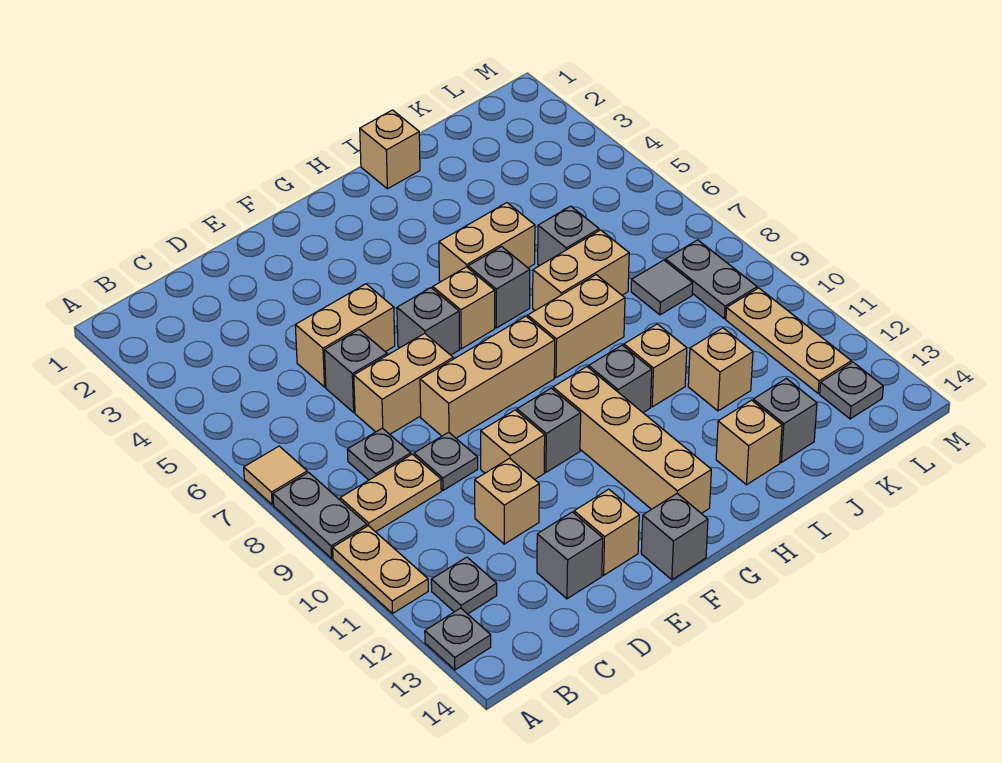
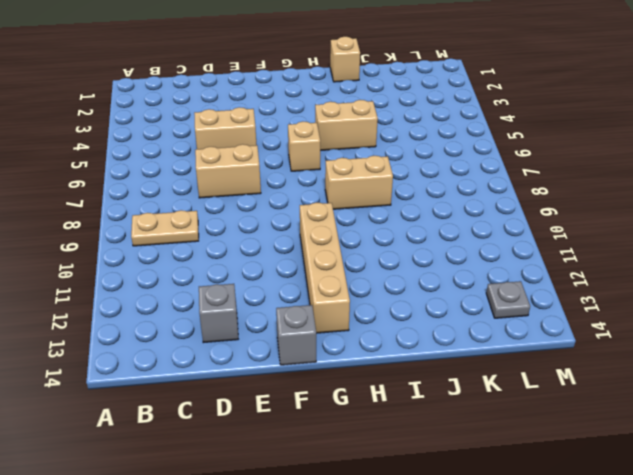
none -> tan 1x1 tile [244,446,307,504]
none -> grey 1x2 plate [273,472,367,558]
none -> tan 1x2 plate [333,526,428,613]
none -> grey 1x1 plate [425,608,491,670]

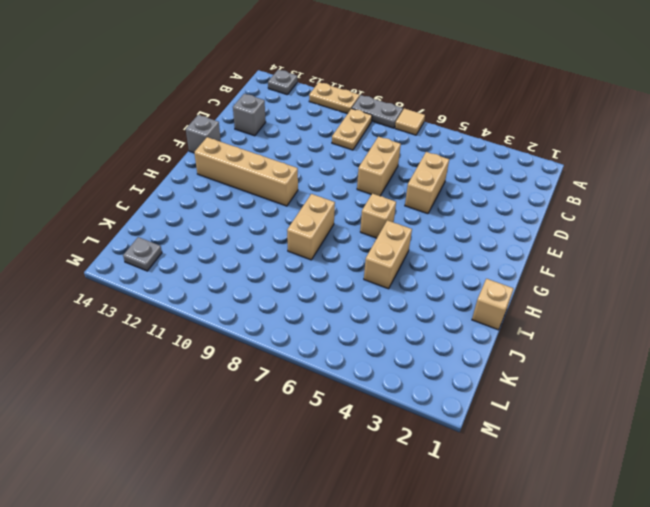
none -> grey 1x1 plate [431,557,497,614]
none -> grey 1x1 plate [347,428,411,480]
none -> grey 1x1 brick [324,330,387,412]
none -> grey 1x1 plate [414,432,478,490]

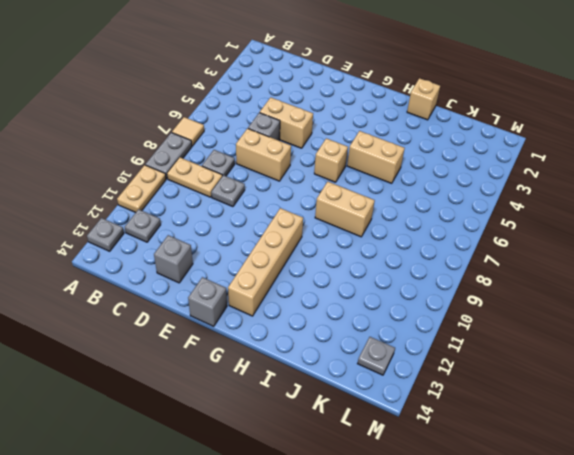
none -> tan 1x1 brick [475,458,539,544]
none -> tan 1x3 brick [420,316,555,438]
none -> tan 1x1 brick [481,410,545,479]
none -> tan 1x1 brick [574,489,639,575]

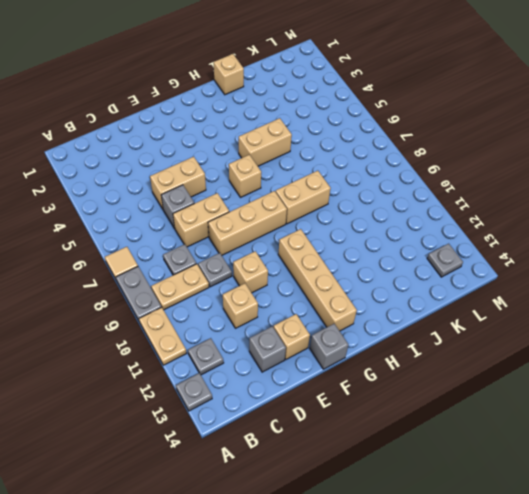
none -> grey 1x1 brick [397,288,460,355]
none -> grey 1x1 brick [517,388,581,472]
none -> grey 1x1 brick [468,247,530,328]
none -> grey 1x1 brick [589,345,652,412]

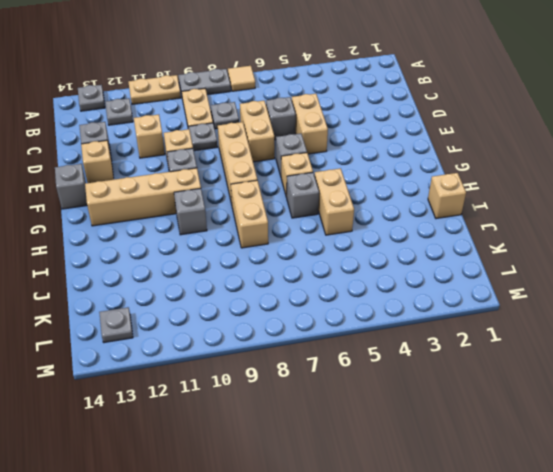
none -> tan 1x2 brick [533,230,629,310]
none -> tan 1x1 brick [624,324,687,407]
none -> tan 1x1 brick [716,400,782,485]
none -> grey 1x1 brick [538,206,599,266]

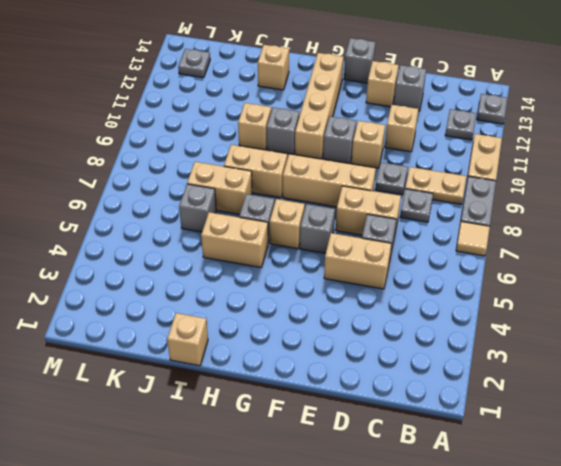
none -> tan 1x1 brick [688,328,753,411]
none -> grey 1x1 brick [753,379,817,462]
none -> grey 1x1 tile [631,260,693,315]
none -> grey 1x2 plate [666,240,757,319]

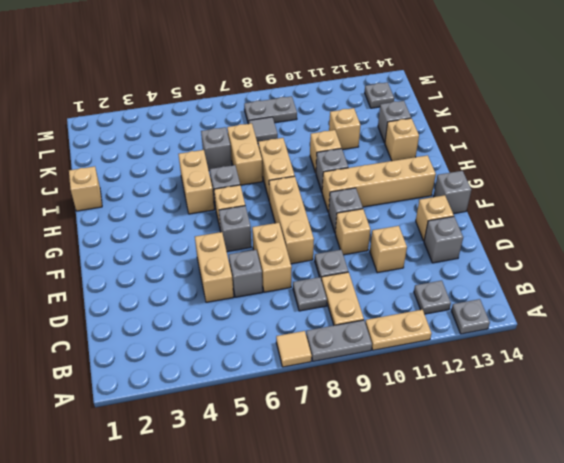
none -> tan 1x3 plate [726,288,851,393]

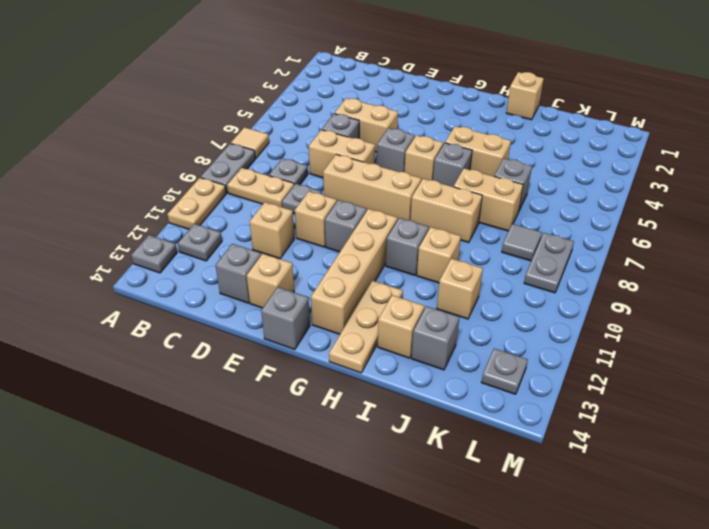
tan 1x3 plate [329,281,403,373] -> tan 1x3 plate moved to [726,288,851,393]

